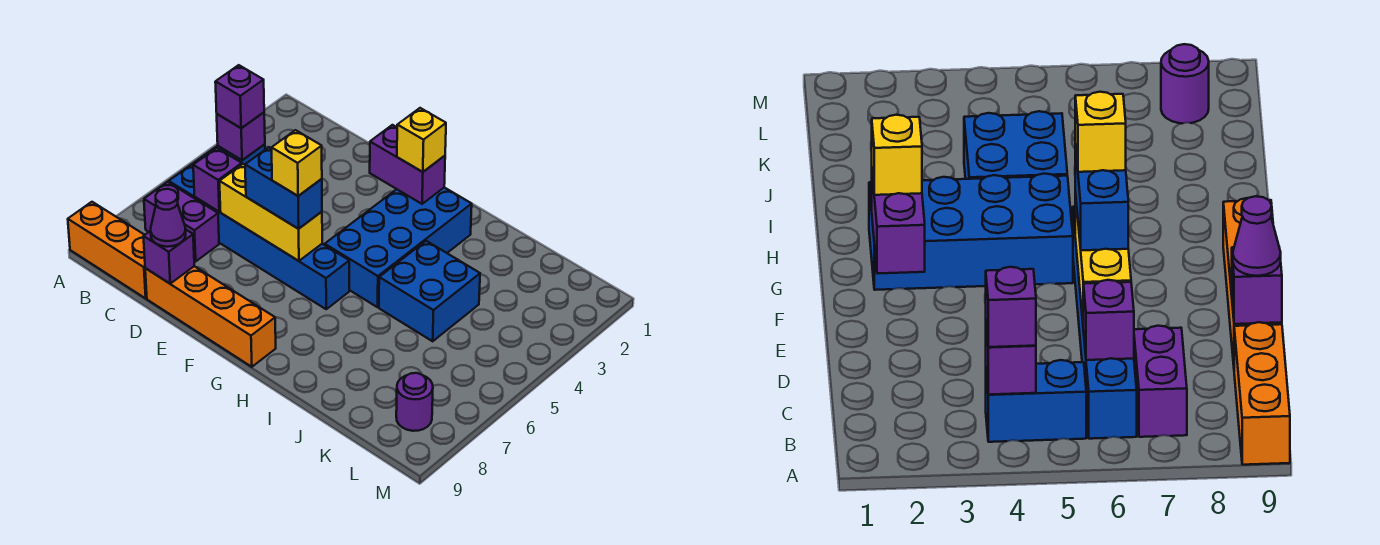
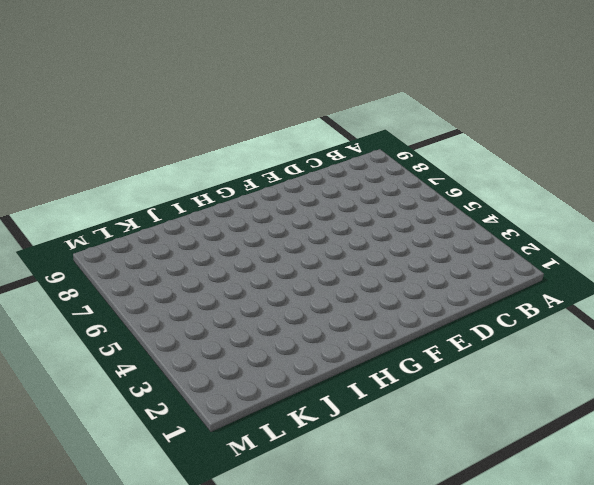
none -> orange 1x3 brick [68,202,147,298]
none -> blue 1x2 brick [986,360,1086,442]
none -> blue 1x6 brick [169,164,349,309]

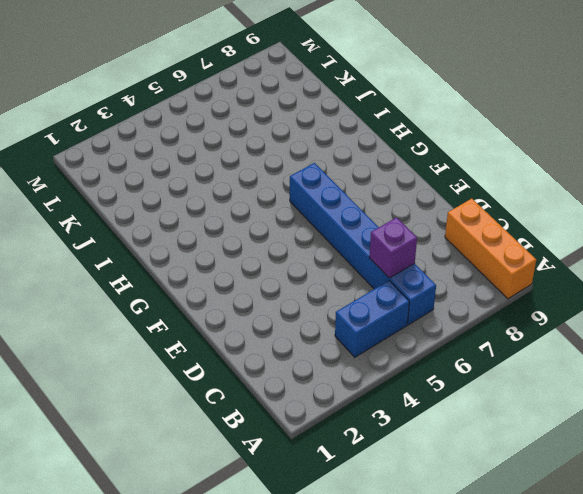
none -> purple 1x2 brick [144,182,219,261]
none -> orange 1x4 brick [145,266,276,367]
none -> blue 2x4 brick [325,187,472,307]

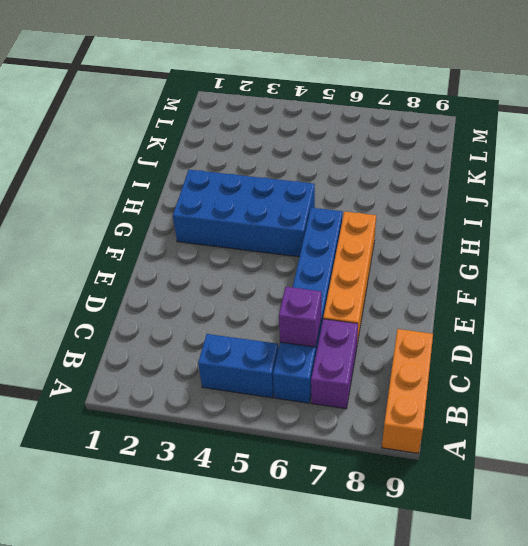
orange 1x4 brick [323,212,376,344] -> orange 1x4 brick moved to [145,266,276,367]
none -> blue 2x2 brick [379,241,480,341]
none -> purple 1x1 round brick [396,373,433,431]
none -> purple 1x1 brick [217,112,265,160]

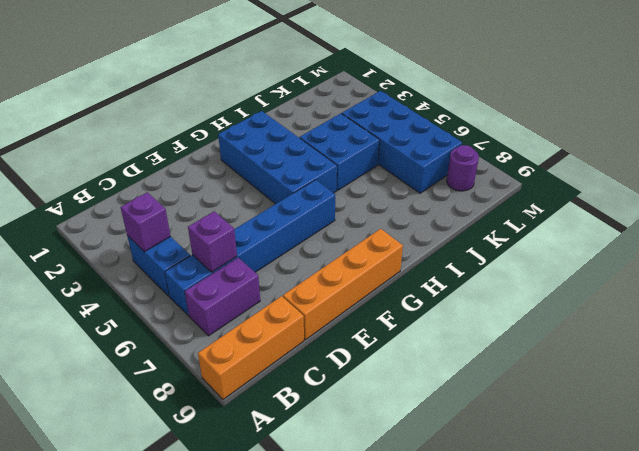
blue 2x4 brick [342,91,462,193] -> none
none -> yellow 1x3 brick [219,164,322,261]
none -> purple 1x1 brick [143,229,194,283]
none -> purple 1x2 brick [370,125,445,204]

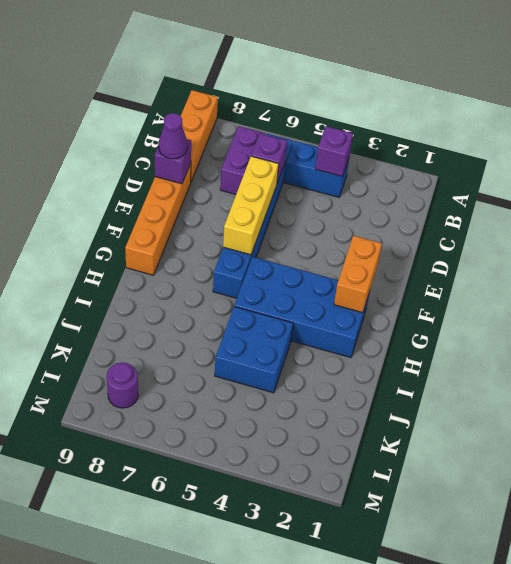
orange 1x2 brick [334,236,382,313] -> purple 1x2 brick [370,125,445,204]
none -> purple 1x1 brick [215,65,264,128]
none -> blue 1x2 brick [245,147,322,229]
none -> yellow 1x1 brick [397,108,446,172]

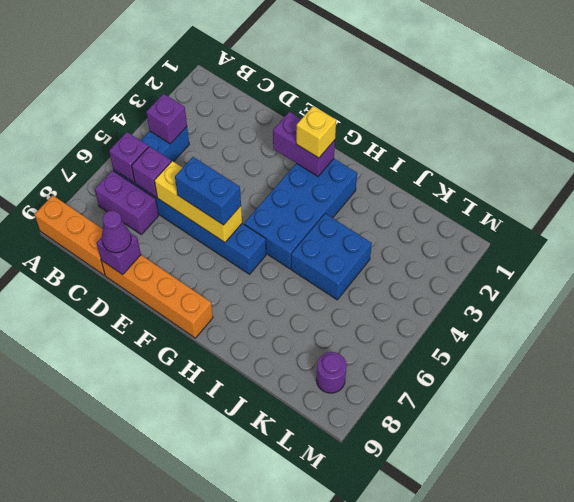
purple 1x1 brick [109,132,148,183] -> purple 1x1 brick moved to [215,65,264,128]
none -> yellow 1x1 brick [272,130,322,196]

